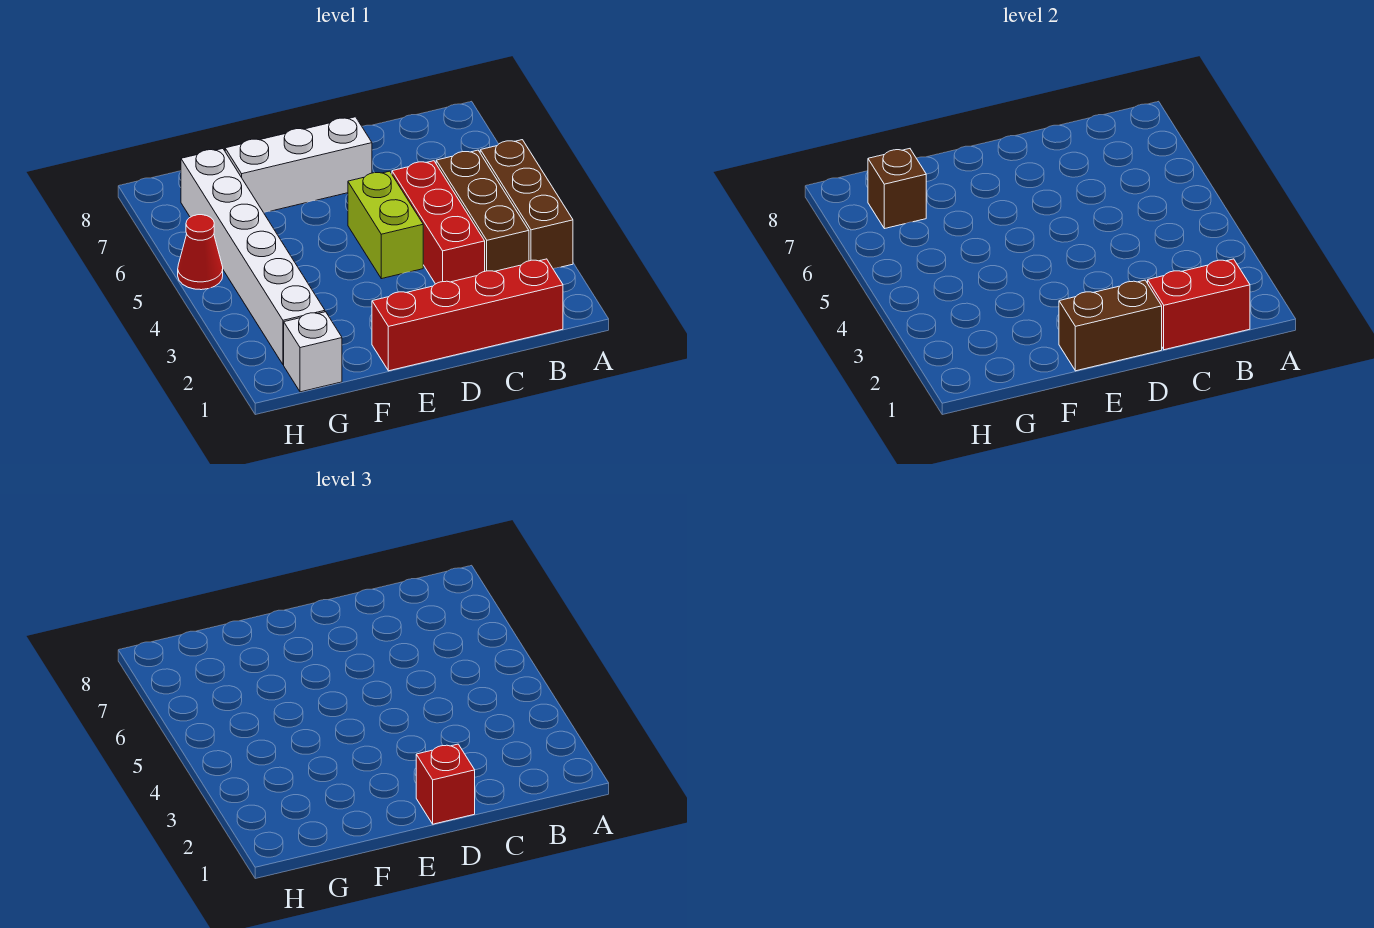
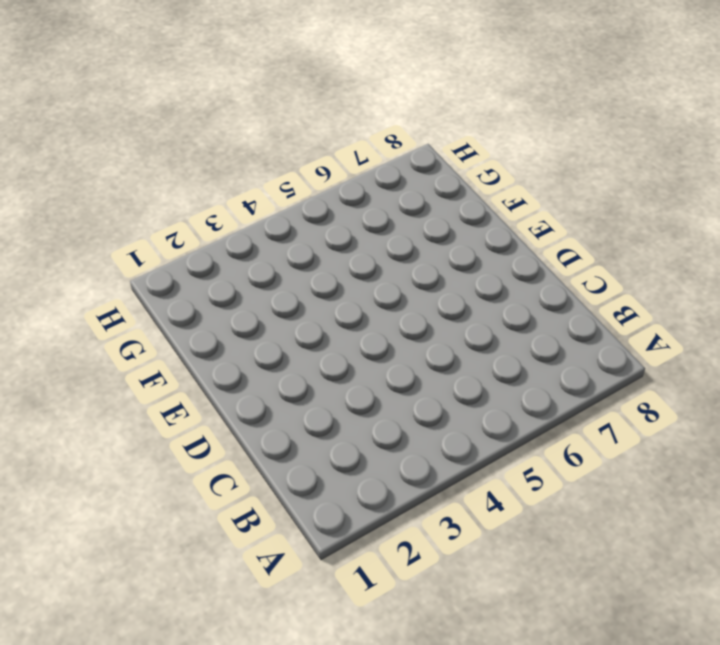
none -> brown 1x3 brick [480,140,573,269]
none -> red 1x4 brick [372,259,563,371]
none -> brown 1x3 brick [436,150,529,271]

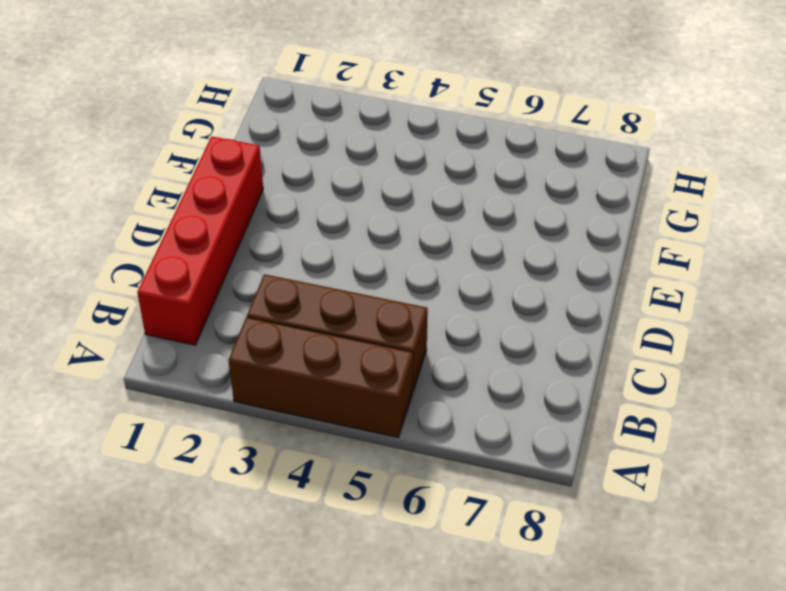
none -> red 1x3 brick [392,161,485,284]
none -> lime 1x2 brick [348,171,423,279]
none -> white 1x3 brick [225,117,372,213]

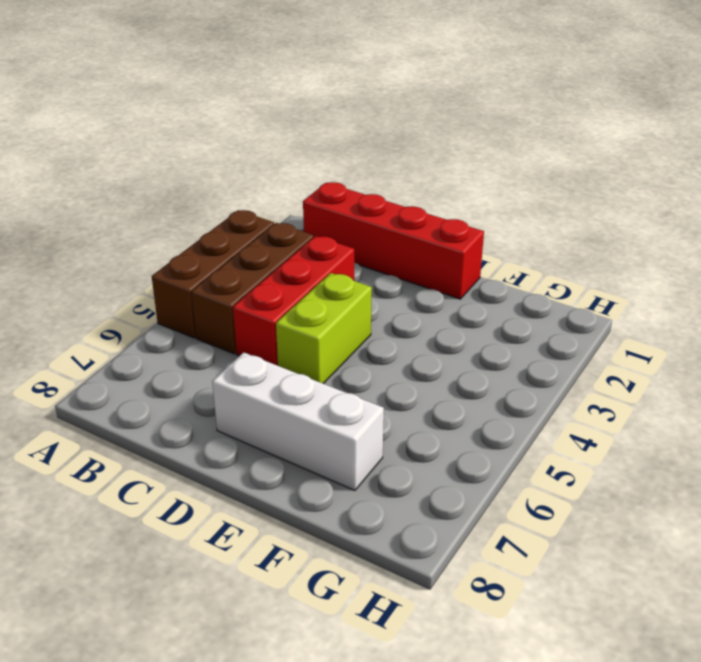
none -> white 1x1 brick [284,312,342,392]
none -> white 1x6 brick [181,149,325,365]
none -> red 1x1 cone [178,215,223,290]

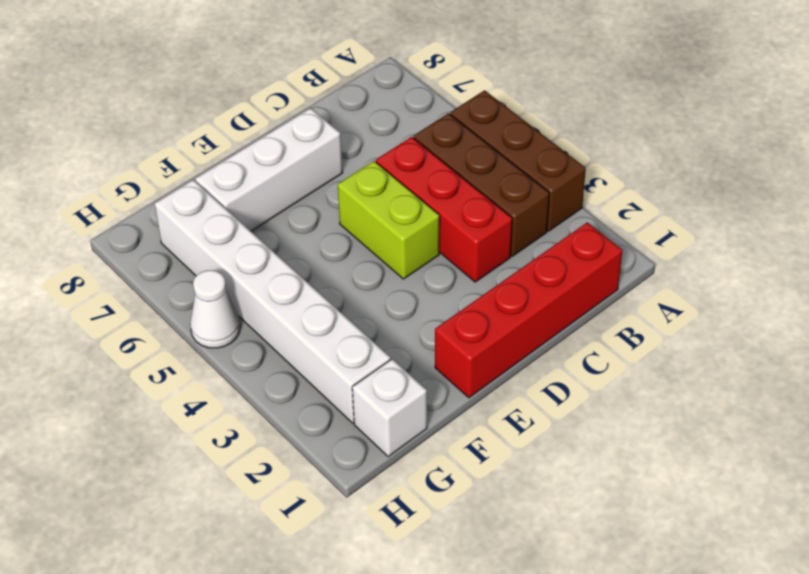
white 1x1 cone [190,270,240,348] -> red 1x1 cone [178,215,223,290]
none -> red 1x2 brick [1148,259,1250,350]
none -> brown 1x2 brick [1059,280,1162,371]
none -> brown 1x1 brick [868,149,926,229]

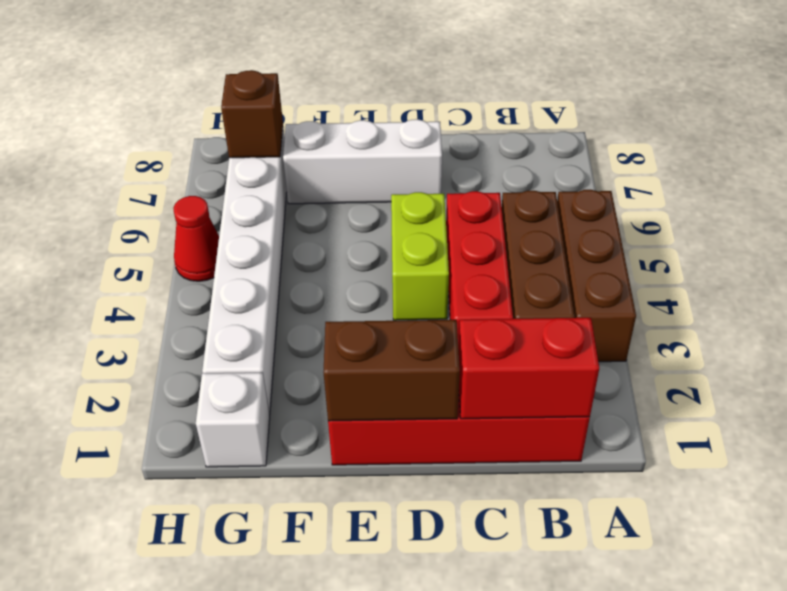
none -> red 1x1 brick [416,744,475,824]

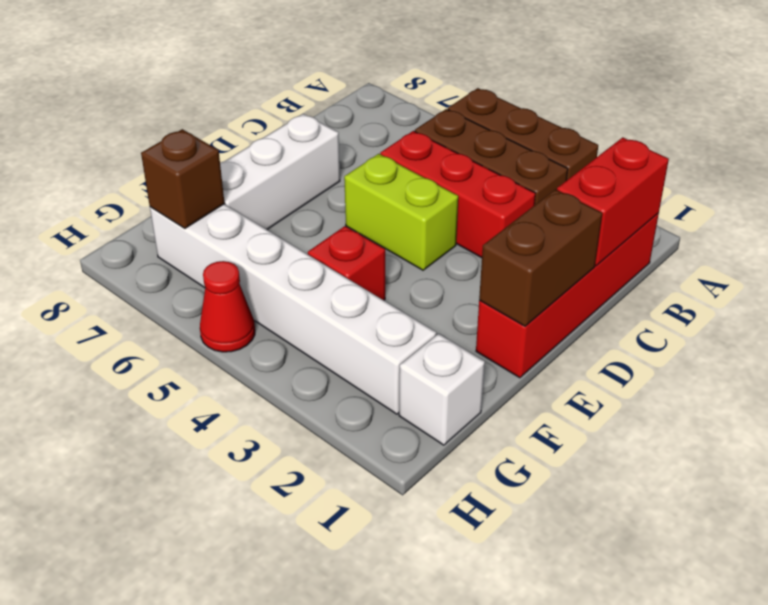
red 1x1 brick [308,226,385,300] -> red 1x1 brick moved to [416,744,475,824]

